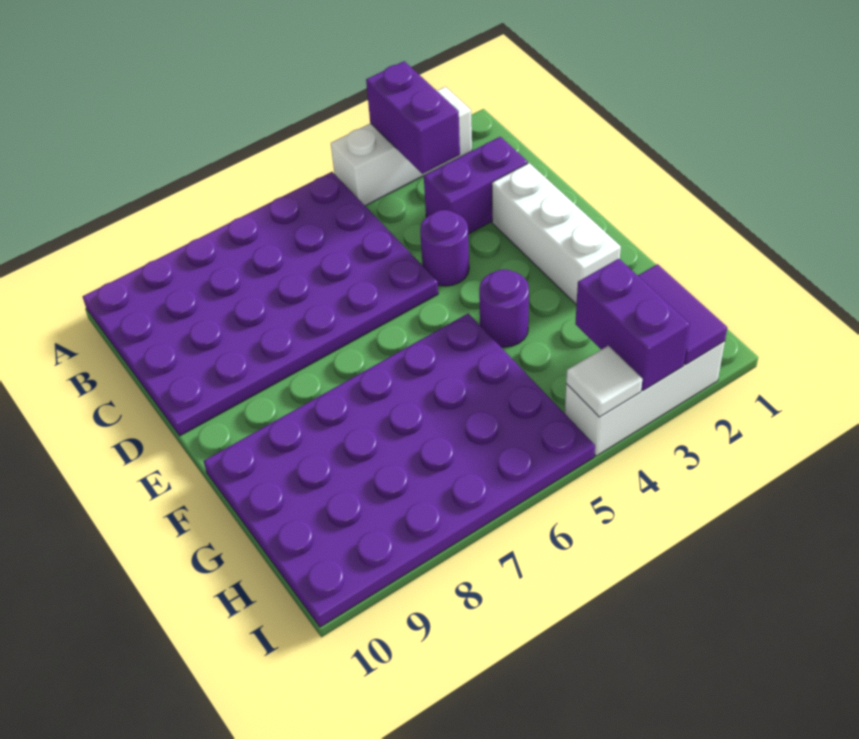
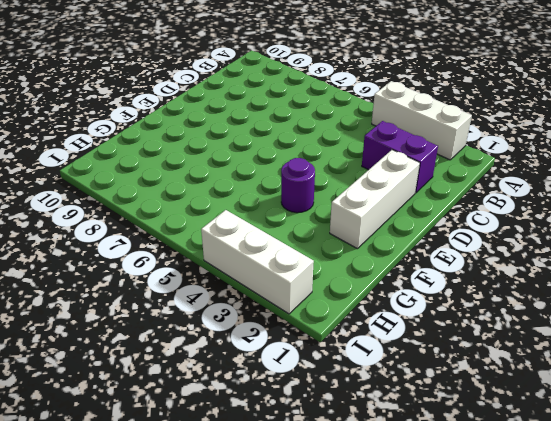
none -> purple 4x6 plate [82,172,438,436]
none -> purple 1x1 round brick [420,210,469,286]
none -> purple 4x6 plate [204,313,595,627]

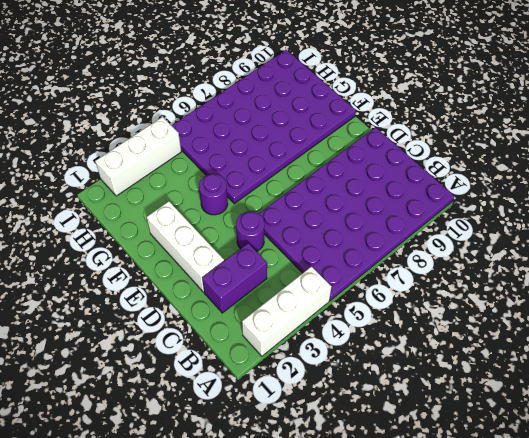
none -> purple 1x2 brick [366,61,460,174]
none -> purple 1x2 tile [638,264,727,365]
none -> purple 1x2 brick [575,259,690,391]

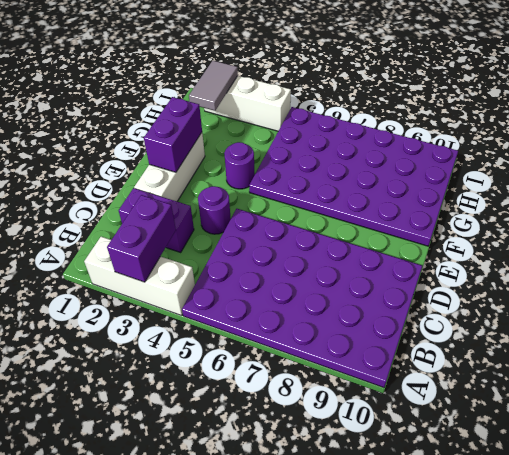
purple 1x2 brick [144,97,202,172] -> purple 1x2 brick moved to [575,259,690,391]
grey 1x2 tile [189,61,238,111] -> purple 1x2 tile [638,264,727,365]
none -> white 1x1 tile [566,346,642,417]

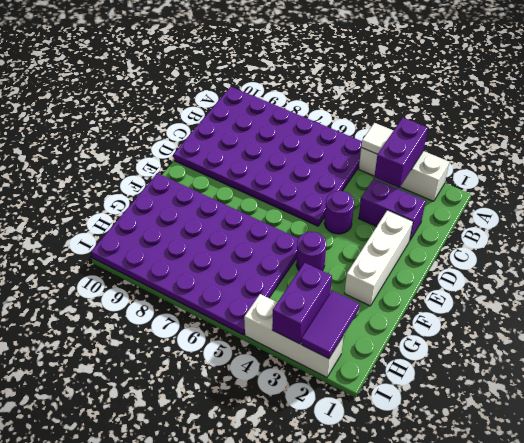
white 1x1 tile [361,123,394,154] -> white 1x1 tile moved to [566,346,642,417]

